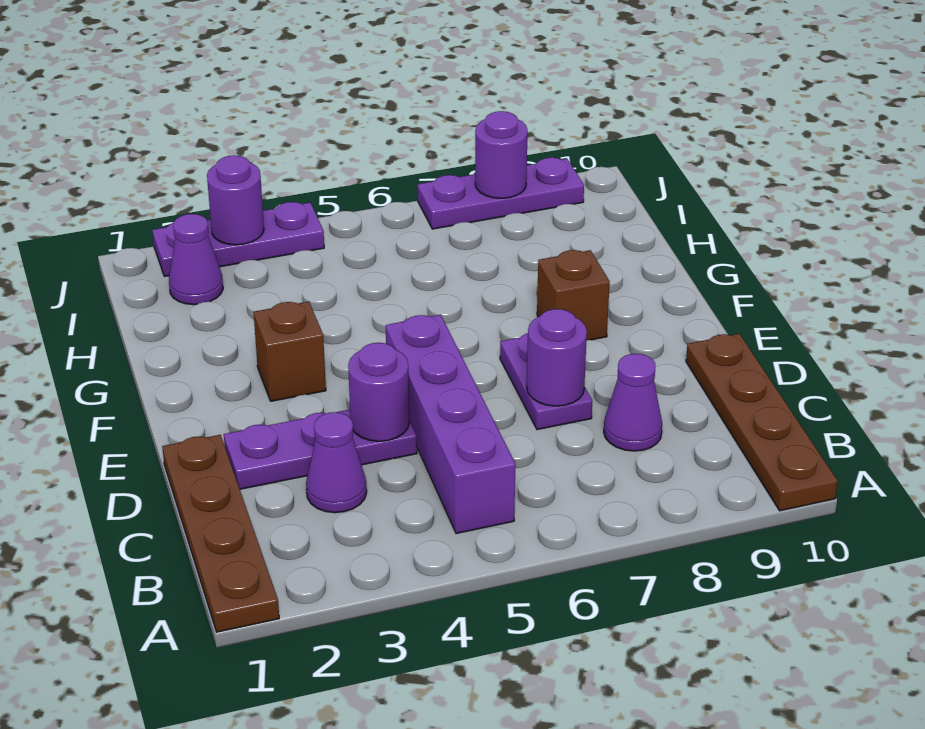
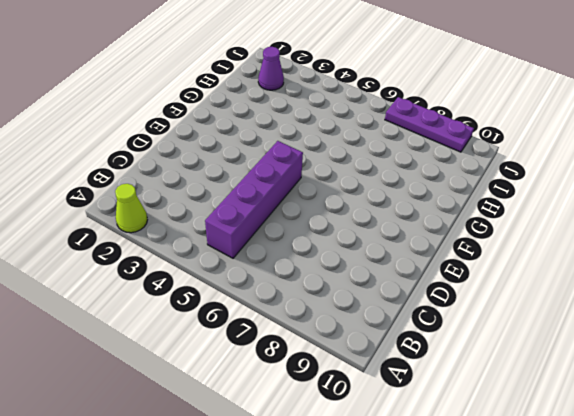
lime 1x1 cone [115,184,147,233] -> none
none -> brown 1x4 plate [162,435,279,632]
none -> brown 1x4 plate [686,334,838,511]
none -> purple 1x1 cone [306,412,367,513]

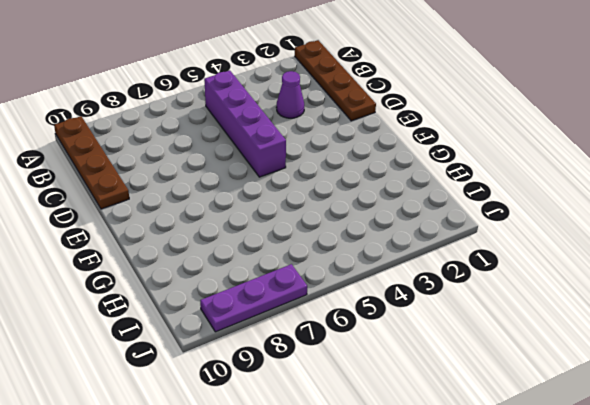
none -> purple 1x1 cone [604,354,662,451]
none -> purple 1x3 plate [224,410,417,489]
none -> purple 1x2 plate [500,333,592,430]

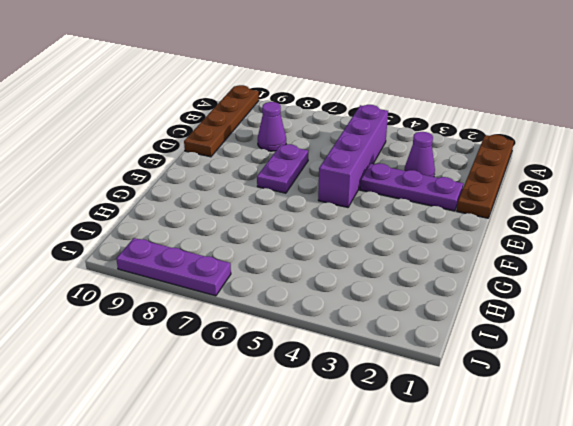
none -> brown 1x1 brick [254,302,326,401]
none -> brown 1x1 brick [537,250,610,340]
none -> purple 1x1 cone [169,214,223,305]

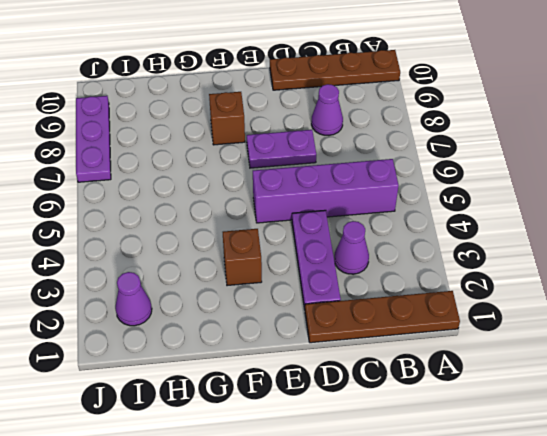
none -> purple 1x3 plate [152,202,324,276]
none -> purple 1x1 round brick [348,343,409,441]
none -> purple 1x1 round brick [527,309,587,406]

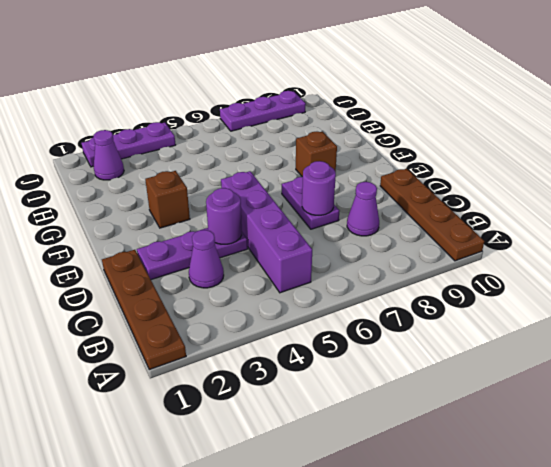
none -> purple 1x1 round brick [207,155,264,245]
none -> purple 1x1 round brick [475,111,528,198]

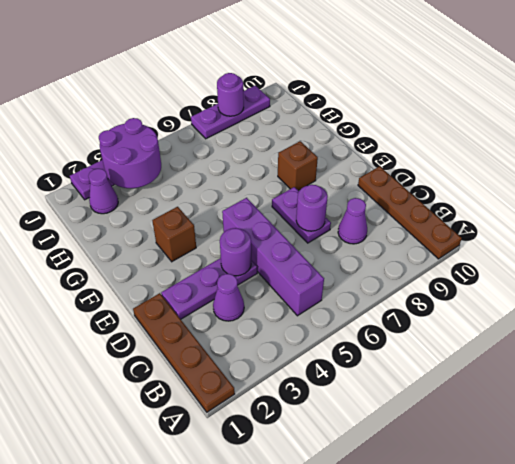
purple 2x2 round brick [99,118,161,188] -> purple 1x1 round brick [207,155,264,245]

